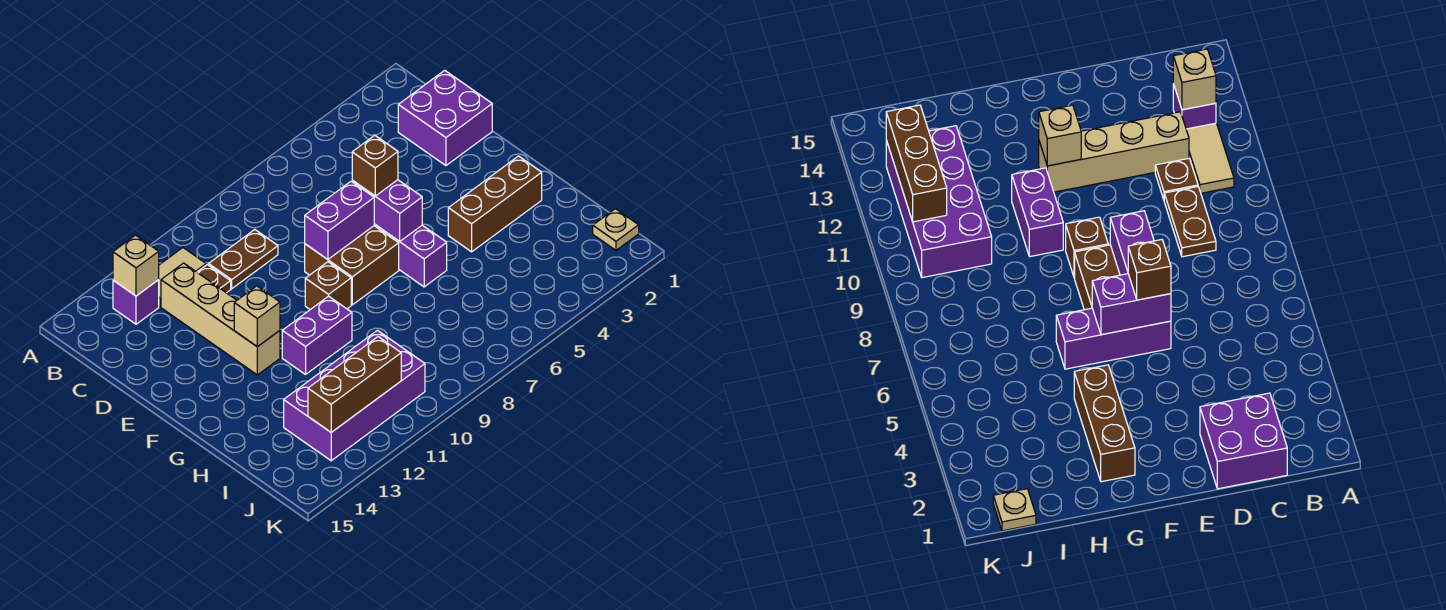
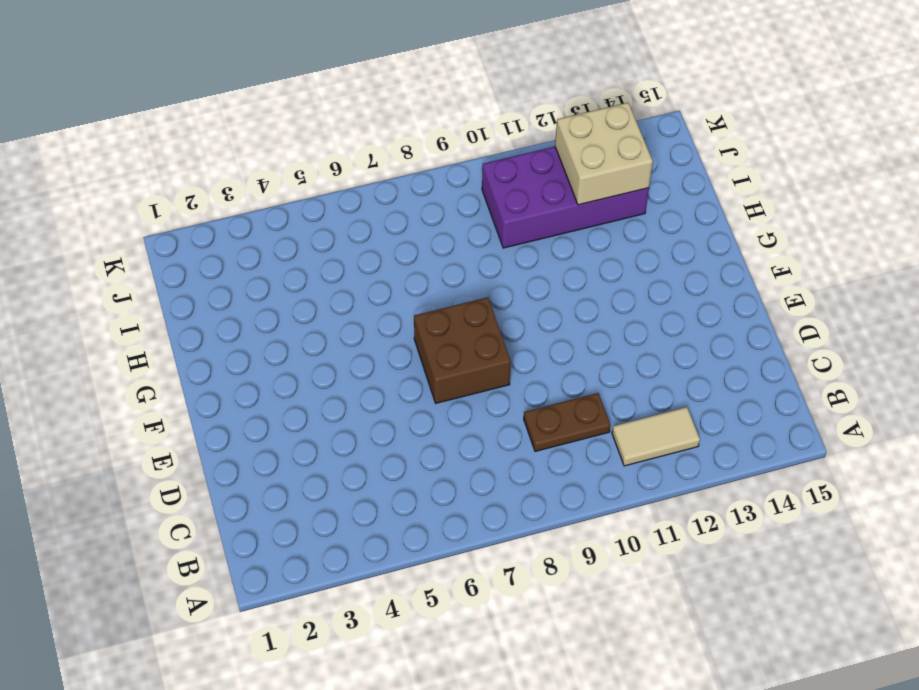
tan 2x2 brick [555,103,653,205] -> brown 1x3 brick [308,337,401,432]
none -> purple 1x1 brick [113,280,159,324]
none -> purple 2x2 brick [398,70,492,166]
none -> brown 1x1 plate [197,265,231,293]

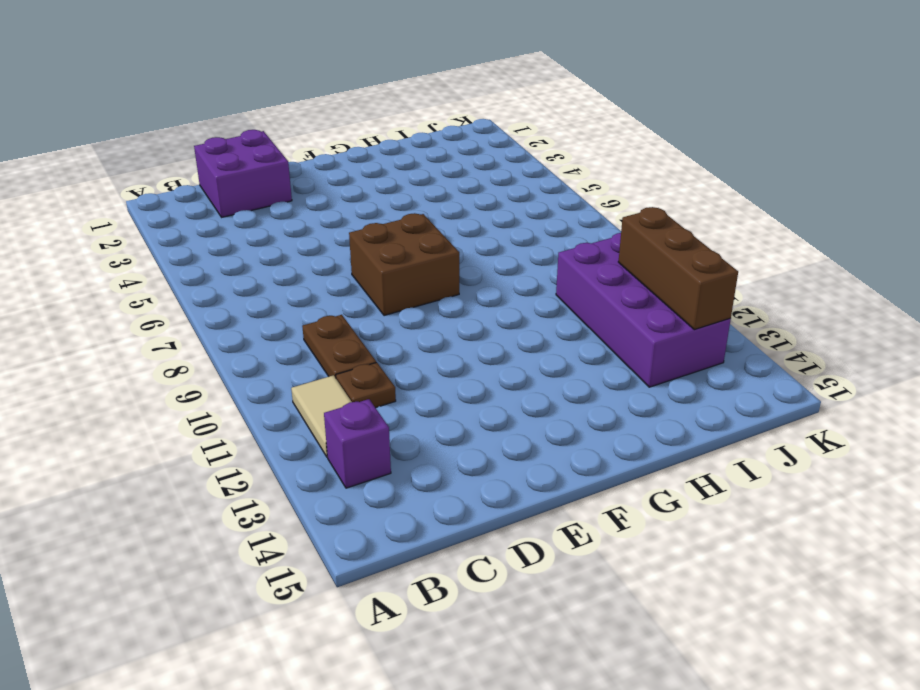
none -> tan 1x4 brick [161,263,280,375]
none -> purple 1x3 brick [374,224,447,287]
none -> brown 1x1 brick [305,262,351,310]

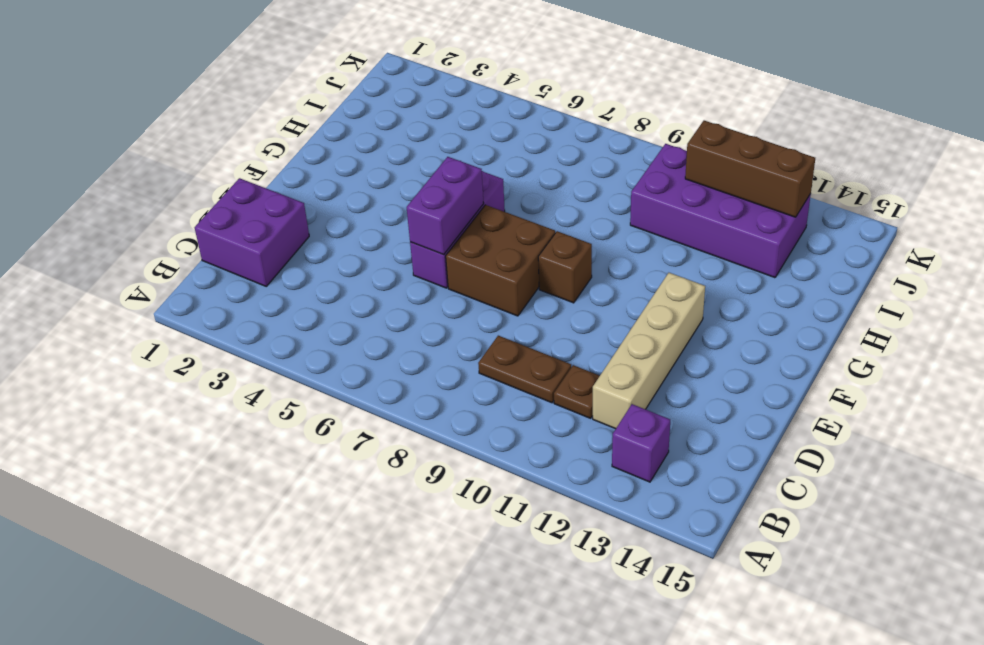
none -> tan 1x2 tile [159,248,206,307]
none -> brown 1x3 brick [448,156,542,252]
none -> purple 1x2 brick [282,296,352,374]

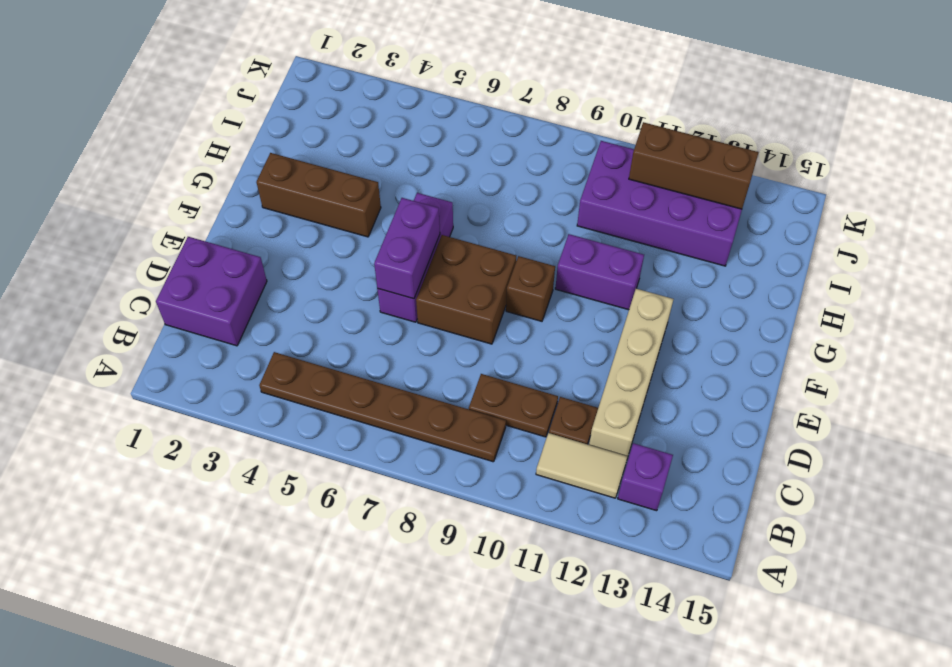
brown 1x6 plate [259,352,506,462] -> none
none -> tan 1x1 plate [593,209,639,250]
none -> tan 1x1 brick [113,235,159,296]
none -> purple 1x2 brick [305,181,374,259]

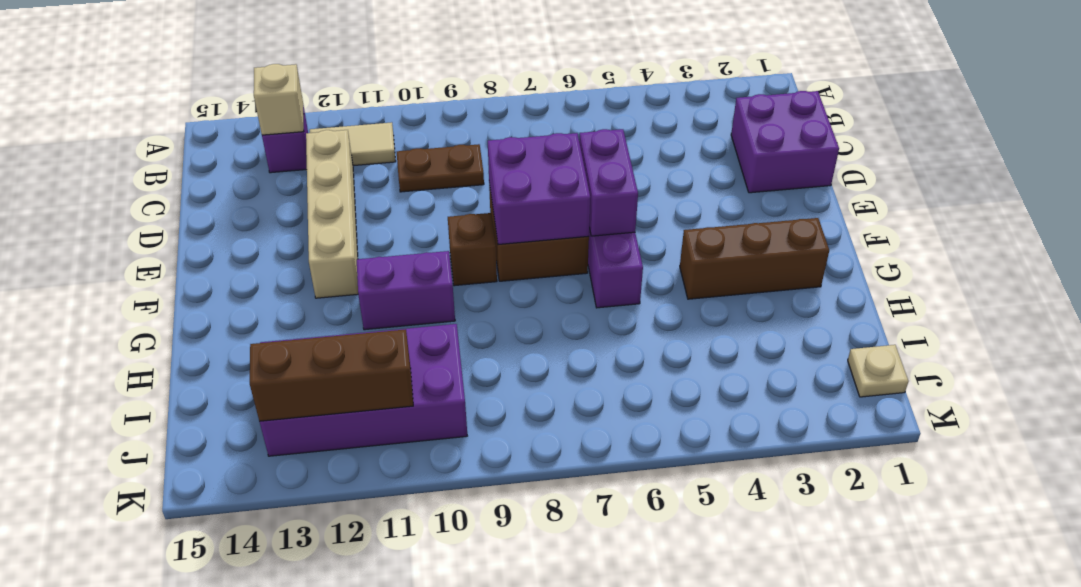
purple 2x2 brick [488,133,590,245] -> purple 1x2 brick [305,181,374,259]
none -> brown 1x1 plate [197,265,231,293]
none -> tan 1x1 brick [234,286,280,347]
none -> brown 1x1 brick [352,135,398,196]

